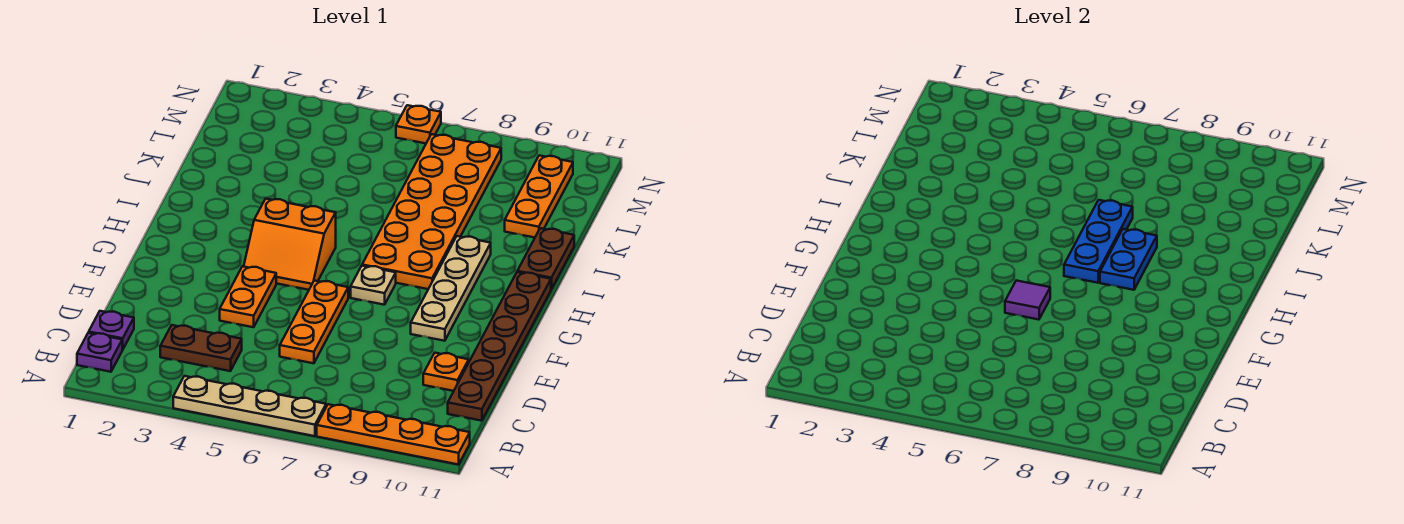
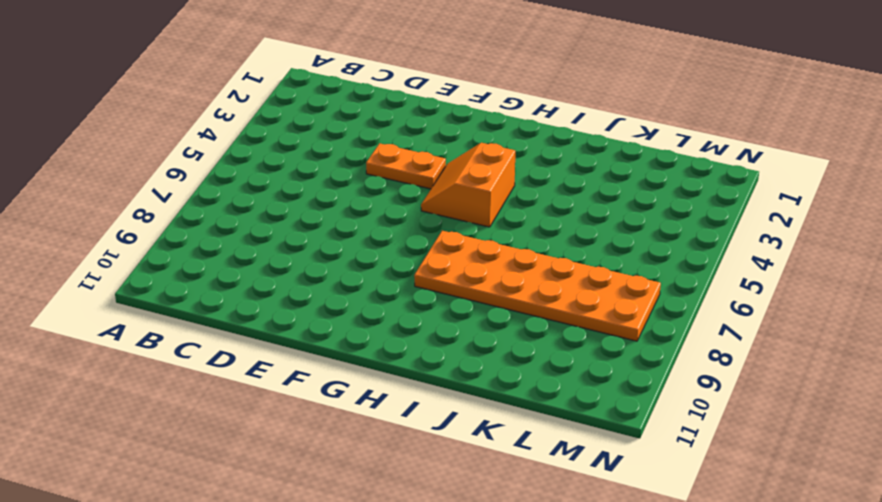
none -> tan 1x4 plate [173,376,326,436]
none -> orange 1x4 plate [317,404,470,465]
none -> purple 1x1 plate [77,333,122,372]

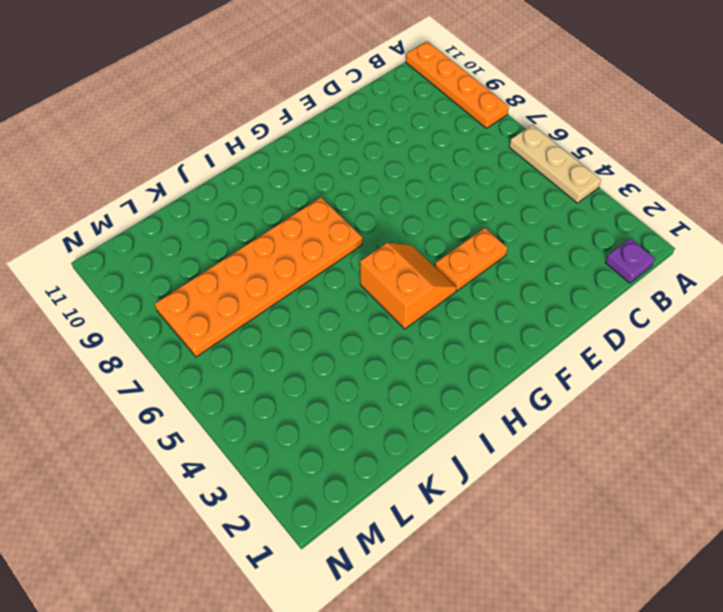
tan 1x3 plate [509,125,601,203] -> tan 1x4 plate [173,376,326,436]
none -> purple 1x1 plate [89,311,134,350]
none -> brown 1x2 plate [160,325,242,371]
none -> brown 1x6 plate [448,272,551,421]

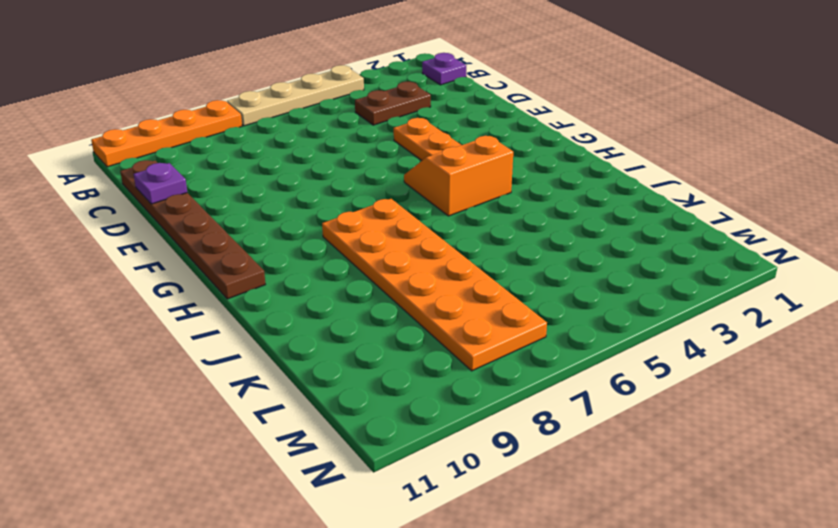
purple 1x1 plate [134,163,187,204] -> purple 1x1 plate moved to [89,311,134,350]
none -> orange 1x3 plate [280,281,348,363]
none -> orange 1x1 plate [423,353,469,391]
none -> tan 1x4 plate [411,236,491,341]

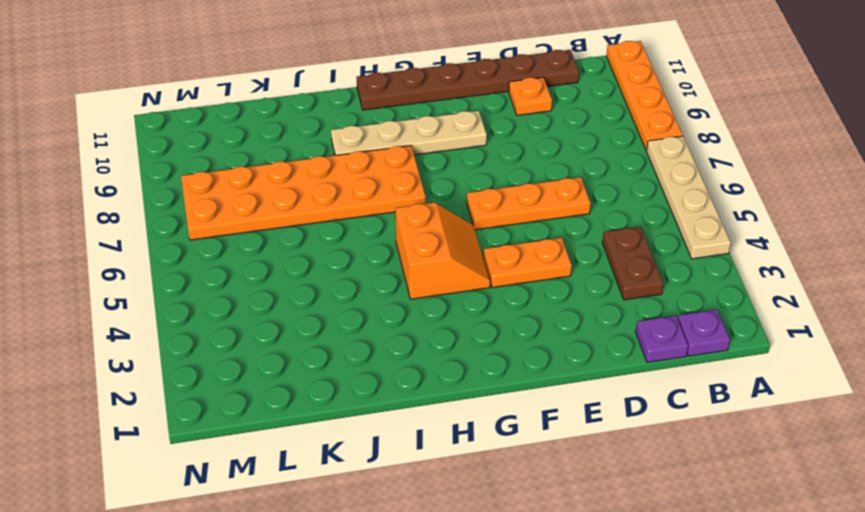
none -> tan 1x1 plate [351,266,396,305]
none -> brown 1x2 plate [517,228,574,289]
none -> orange 1x3 plate [505,155,573,238]

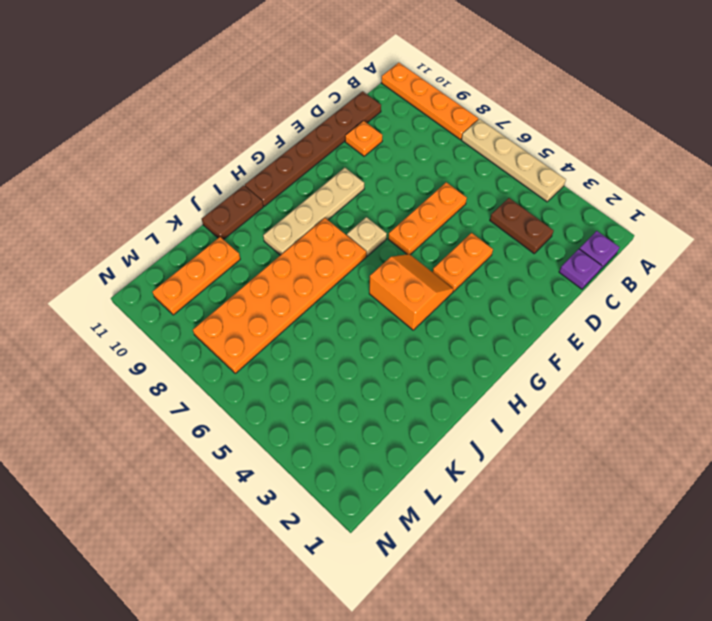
none -> orange 1x1 plate [396,105,441,143]
none -> purple 1x1 tile [1005,281,1050,320]
none -> blue 1x3 plate [1064,200,1133,283]

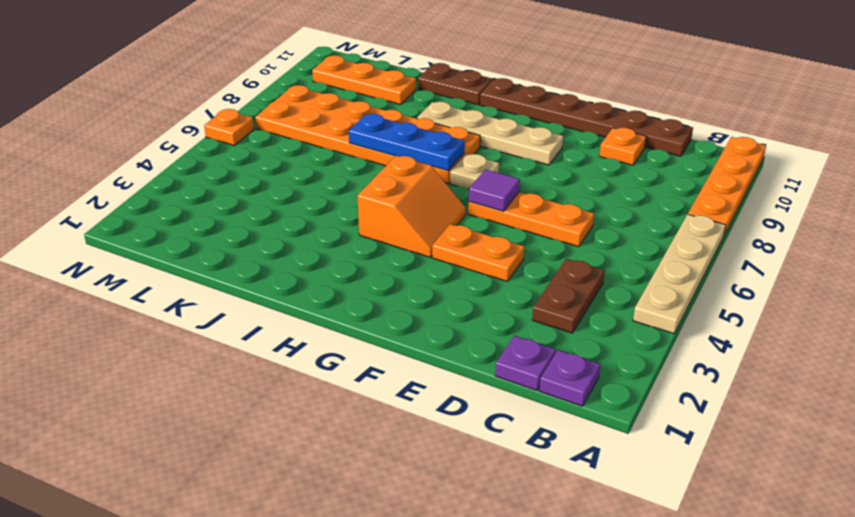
none -> blue 1x2 plate [1100,229,1157,290]

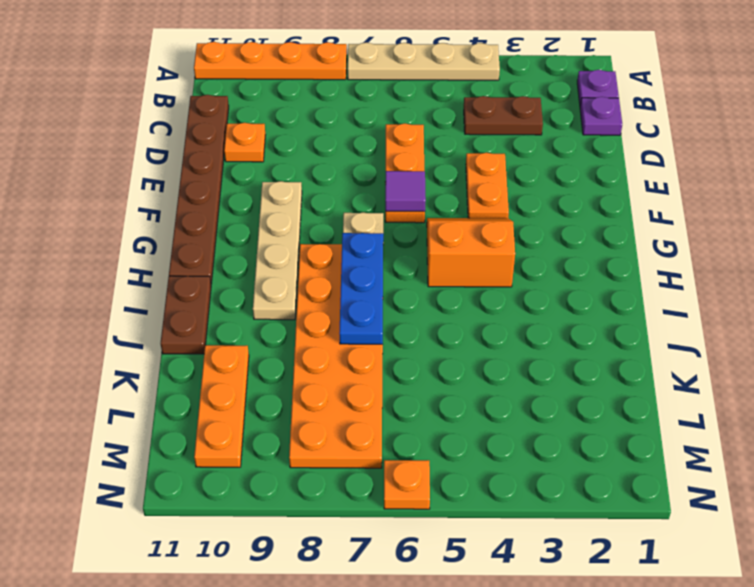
none -> blue 1x2 plate [1100,229,1157,290]

